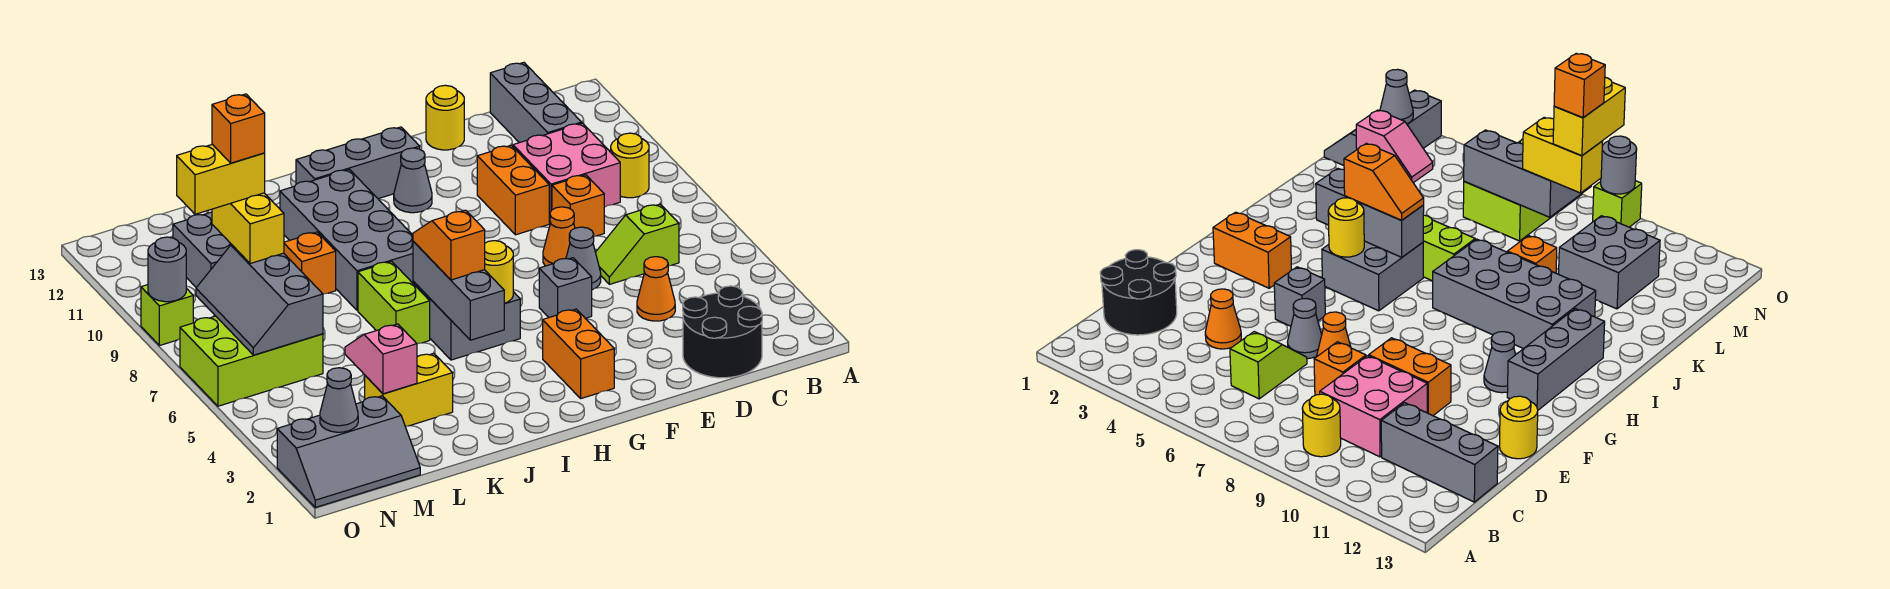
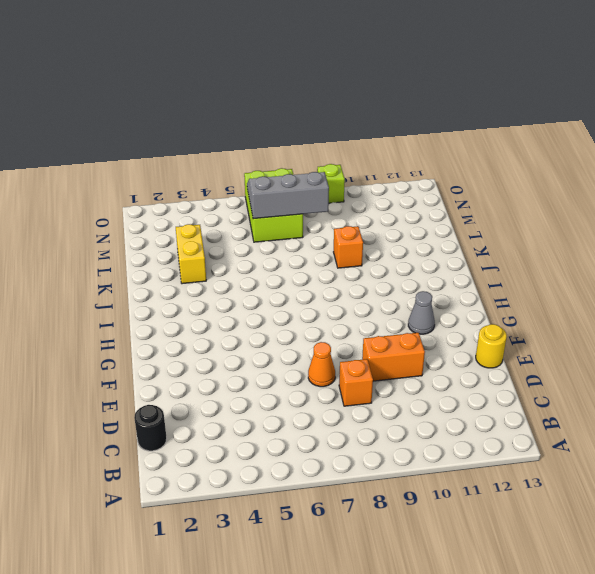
black 1x1 round brick [134,405,167,451] -> black 2x2 round brick [683,286,762,378]
none -> yellow 1x1 round brick [611,133,649,198]
none -> lime 1x2 slope [595,204,679,284]
none -> pink 2x2 brick [513,123,620,223]
none -> grey 1x3 brick [490,63,582,143]

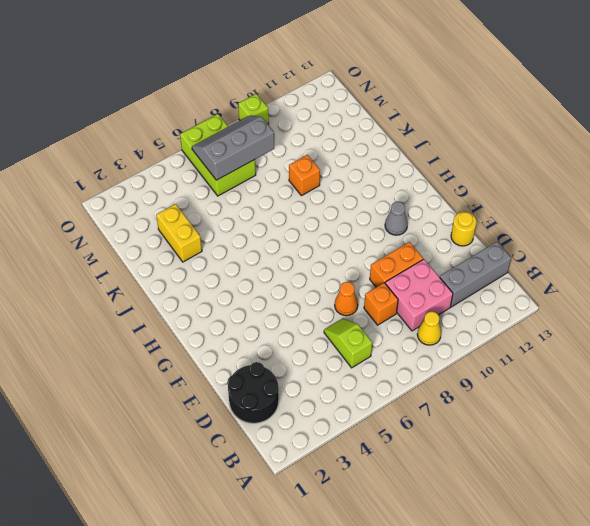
yellow 1x1 cone [417,312,441,345] -> yellow 1x1 round brick [611,133,649,198]
none -> orange 1x1 cone [637,257,675,321]
none -> grey 1x1 cone [566,227,601,290]
none -> grey 1x1 brick [539,258,592,318]
none -> orange 1x2 brick [543,309,614,398]

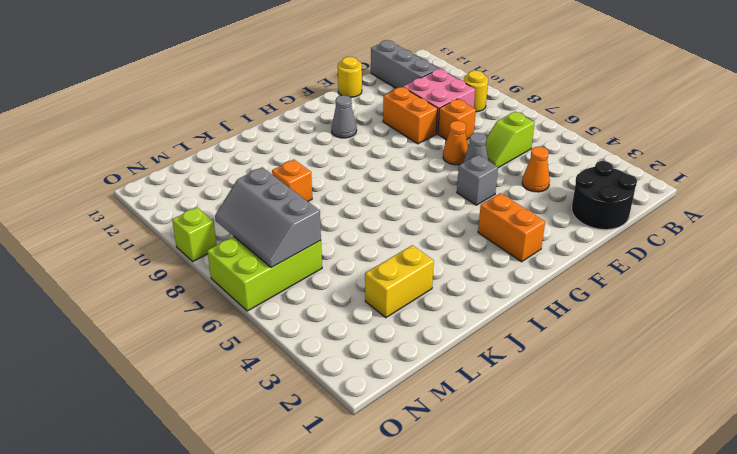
none -> grey 1x3 brick [296,127,420,199]
none -> grey 2x2 brick [413,281,520,360]
none -> grey 2x4 brick [280,169,413,310]
none -> lime 1x2 brick [358,261,430,344]

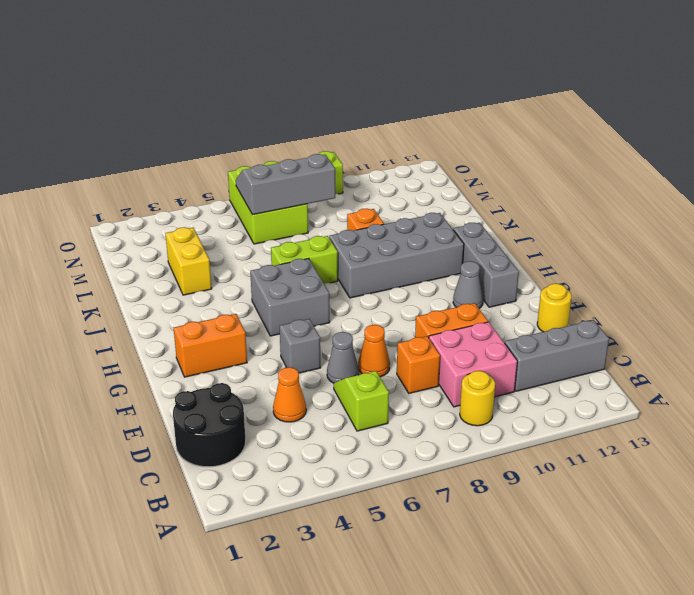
none -> grey 2x2 brick [173,212,232,288]
none -> grey 2x3 slope [277,396,420,507]
none -> yellow 1x1 round brick [485,241,513,303]
none -> grey 1x3 brick [413,241,504,340]

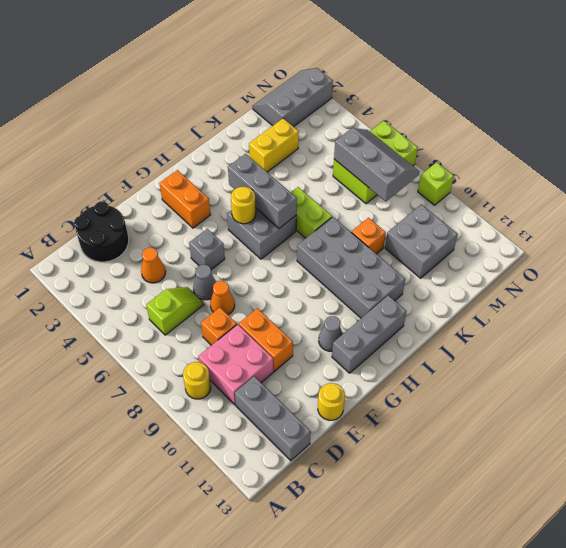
none -> pink 1x2 slope [345,324,417,394]
none -> grey 1x1 cone [320,368,358,432]
none -> grey 1x1 round brick [148,237,186,302]
none -> orange 1x2 slope [413,210,485,280]

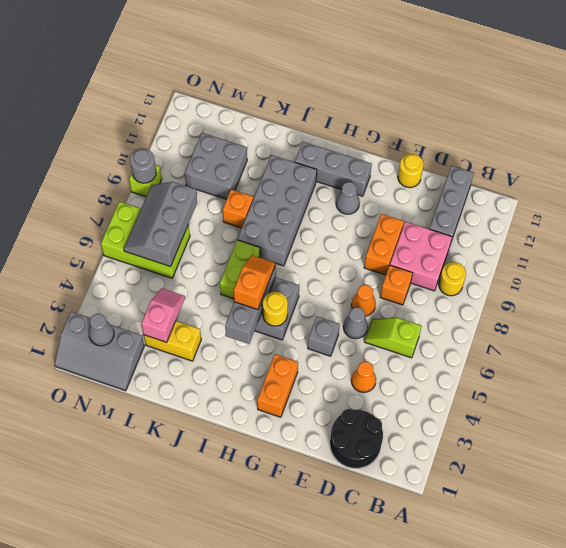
none -> yellow 1x2 brick [212,193,284,264]
none -> yellow 1x2 brick [177,144,265,214]
none -> orange 1x1 brick [212,94,265,163]

